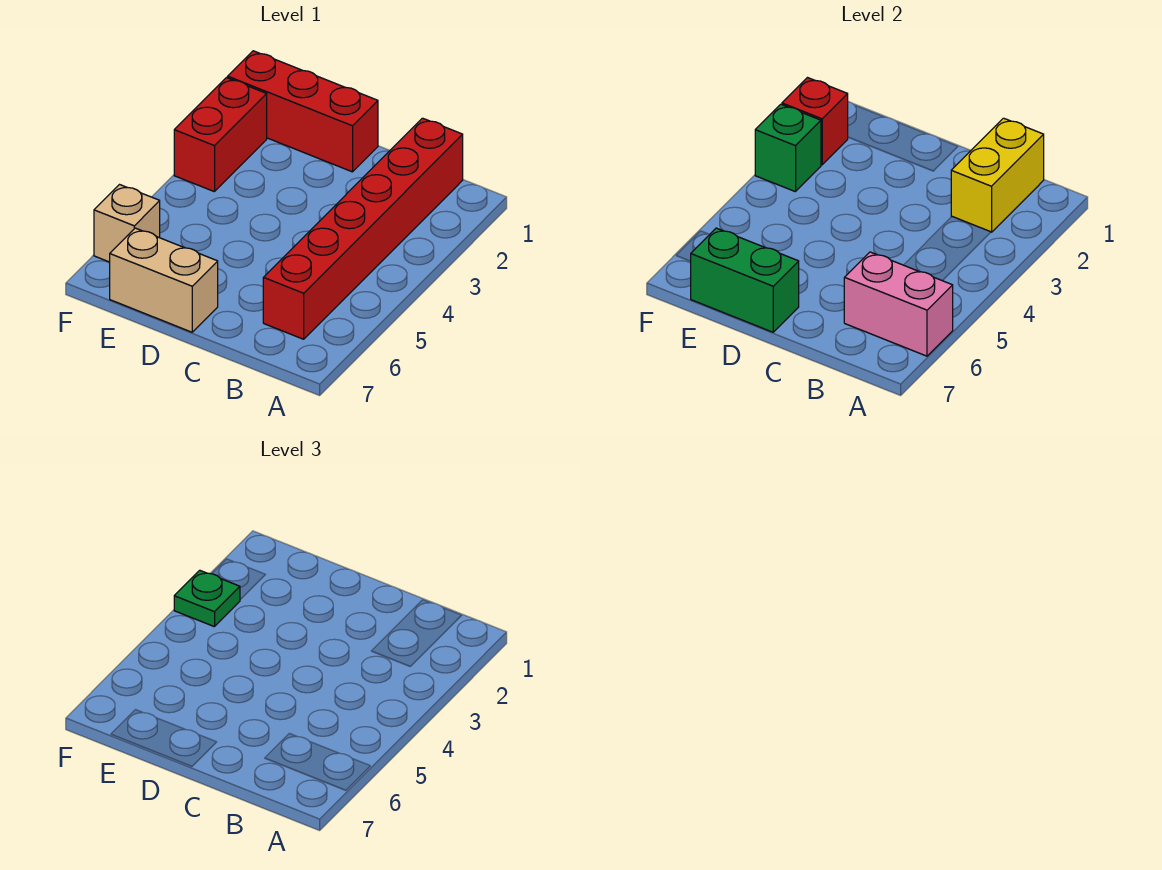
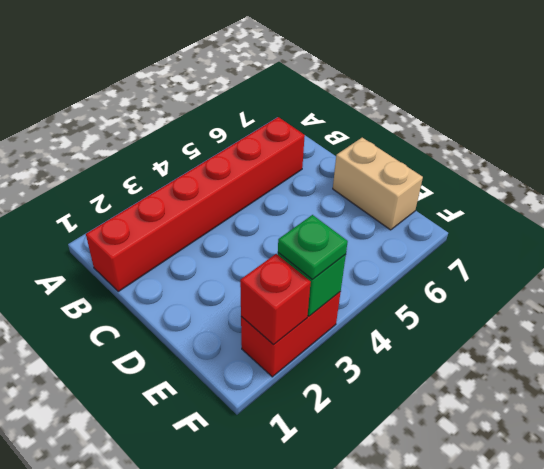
none -> red 1x3 brick [228,51,378,172]
none -> tan 1x1 brick [94,185,160,262]

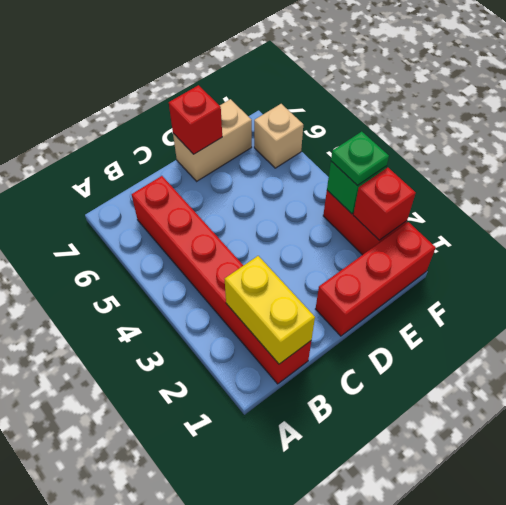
red 1x1 brick [169,85,222,154] -> green 1x2 brick [691,228,799,332]
none -> pink 1x2 brick [844,252,953,356]

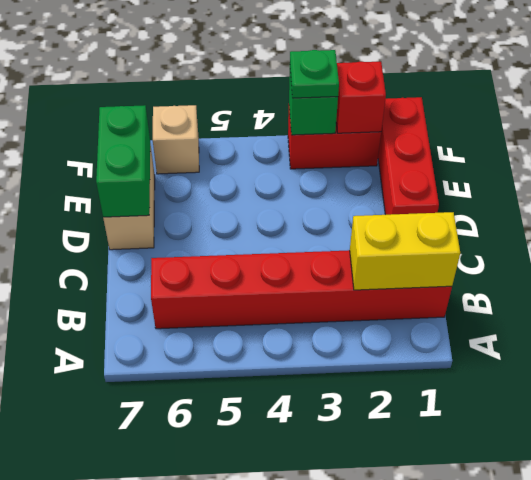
none -> pink 1x2 brick [844,252,953,356]

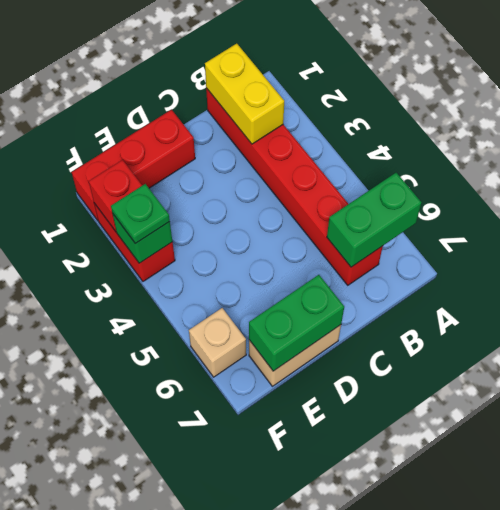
green 1x2 brick [327,173,421,267] -> pink 1x2 brick [844,252,953,356]

